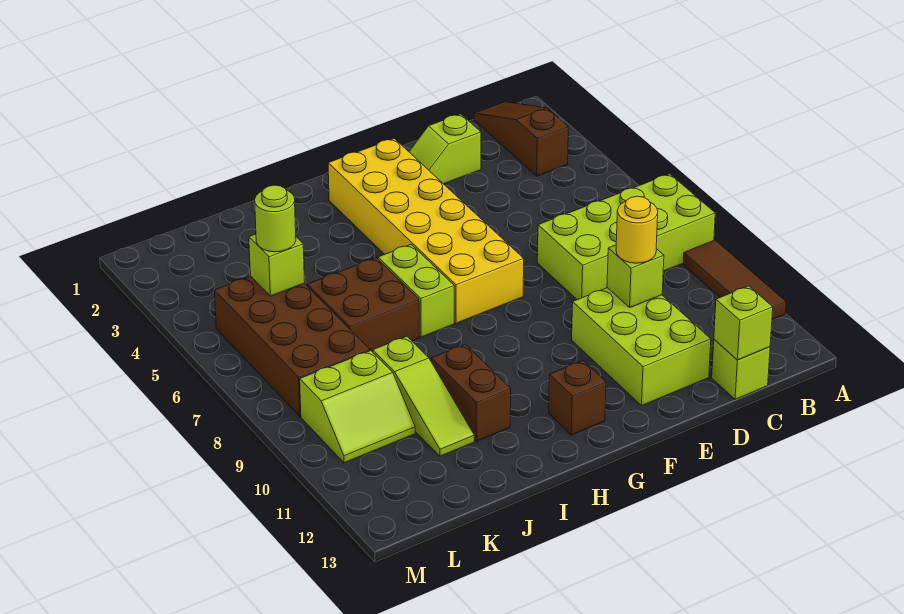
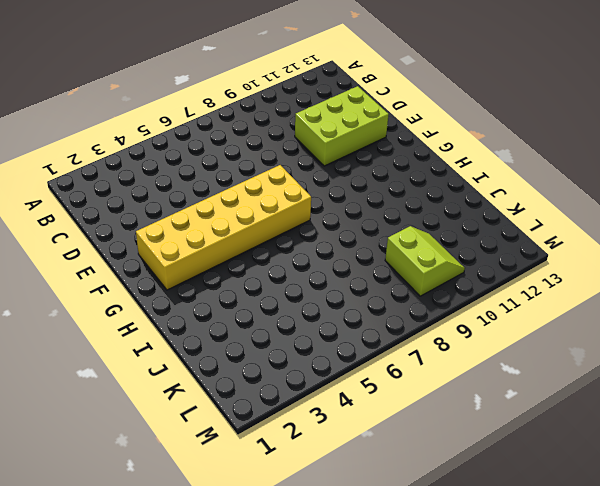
none -> lime 2x4 brick [537,174,715,300]
none -> brown 1x3 tile [683,240,786,319]
none -> brown 1x3 slope [474,102,568,176]

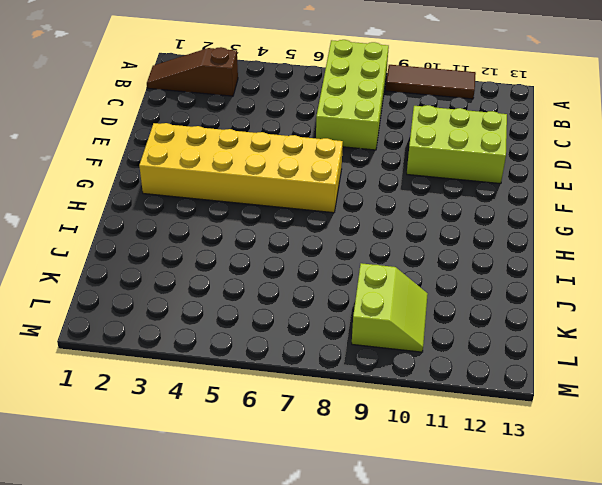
none -> lime 1x1 brick [712,340,770,400]
none -> lime 1x2 slope [409,114,481,184]
none -> brown 1x1 brick [549,361,606,435]

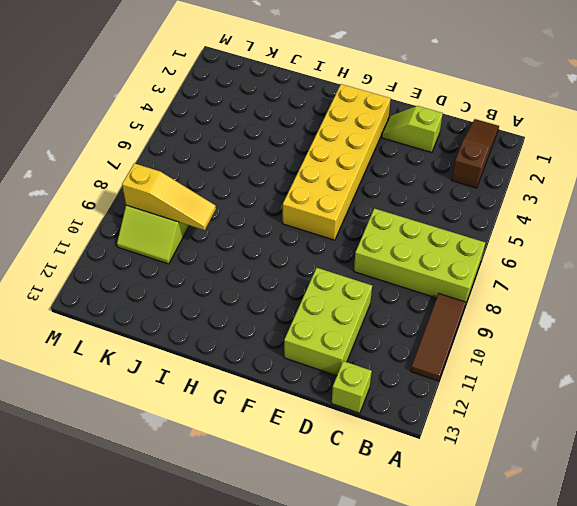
yellow 1x3 slope [122,163,216,230] -> none
none -> brown 1x1 brick [549,361,606,435]
none -> lime 1x2 brick [378,245,454,337]
none -> brown 2x2 brick [307,258,419,352]

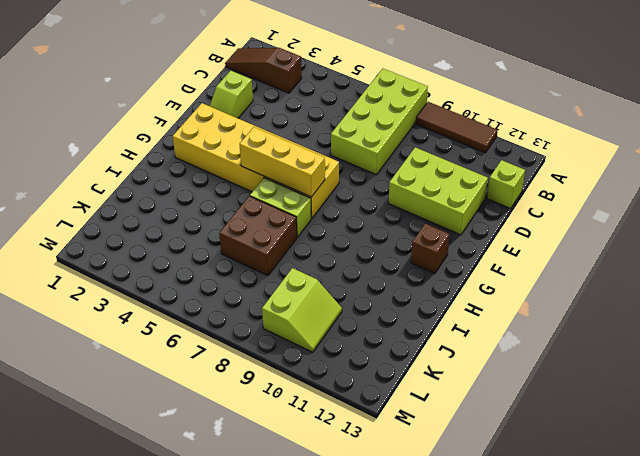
yellow 1x3 brick [240,127,325,197] -> none
none -> brown 1x2 brick [431,344,511,442]
none -> lime 1x3 slope [373,336,474,456]
none -> brown 2x4 brick [214,276,370,416]

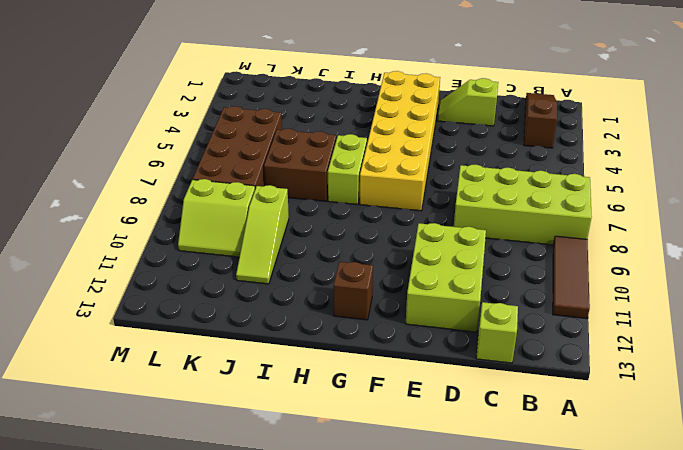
none -> brown 1x2 brick [431,344,511,442]
none -> lime 1x1 brick [714,286,773,360]
none -> lime 1x1 brick [607,245,664,308]

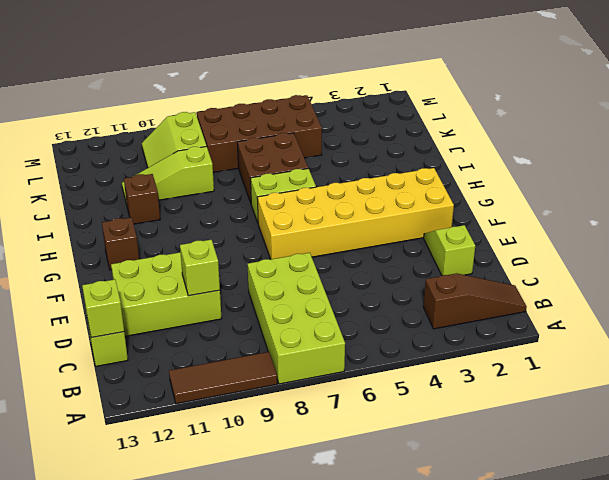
brown 1x1 brick [124,174,160,224] -> brown 1x2 brick [431,344,511,442]
none -> lime 1x1 brick [249,234,305,296]
none -> yellow 1x1 round brick [616,196,658,263]
none -> lime 1x1 round brick [255,185,296,252]

